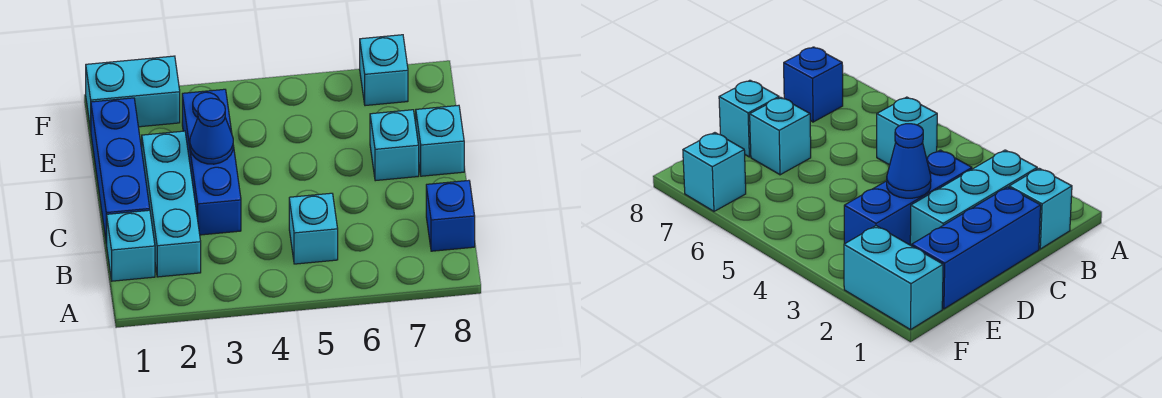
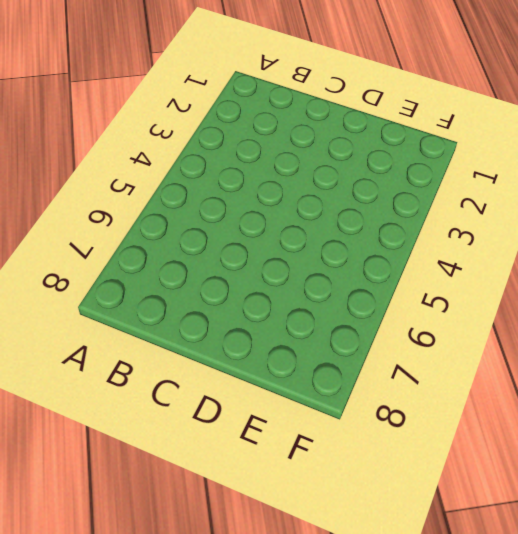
none -> cyan 1x1 brick [107,210,155,281]
none -> cyan 1x3 brick [142,131,201,277]

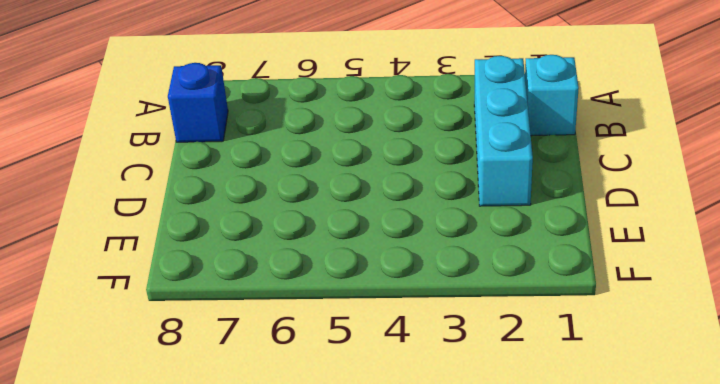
none -> cyan 1x1 brick [289,193,338,264]
none -> blue 1x3 brick [91,98,150,243]

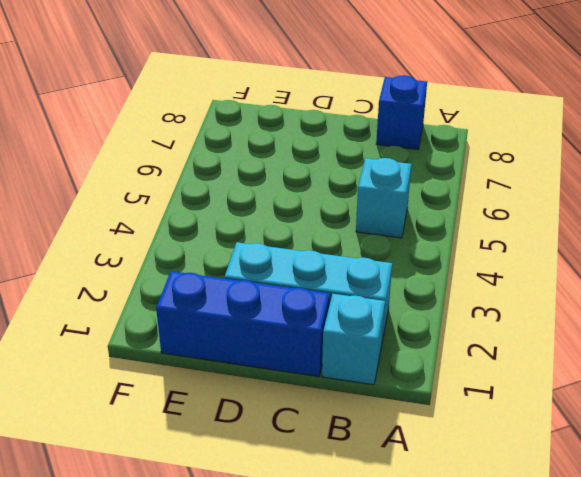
none -> blue 1x3 brick [182,89,241,235]
none -> cyan 1x1 brick [370,110,419,181]

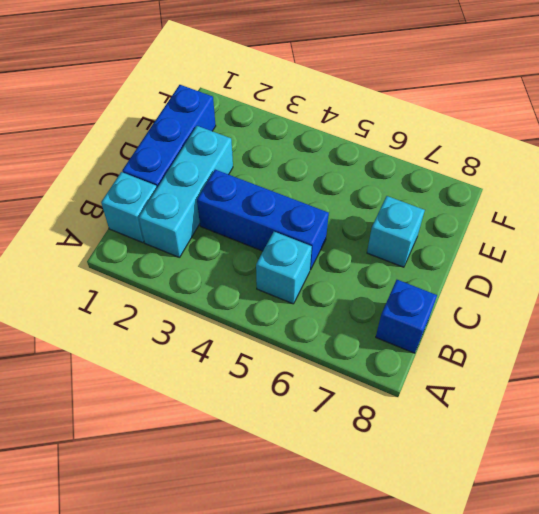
blue 1x3 brick [197,170,329,270] -> blue 1x3 brick turned to [182,89,241,235]
none -> cyan 1x1 brick [416,105,464,176]
none -> cyan 1x2 brick [86,56,180,130]

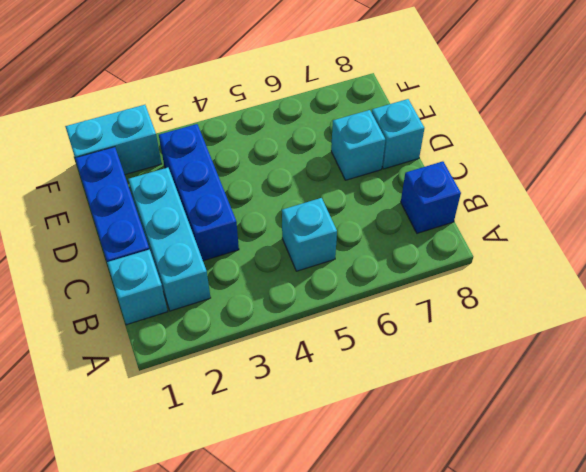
none -> cyan 1x1 brick [360,35,408,106]
none -> blue 1x1 cone [190,98,233,164]

